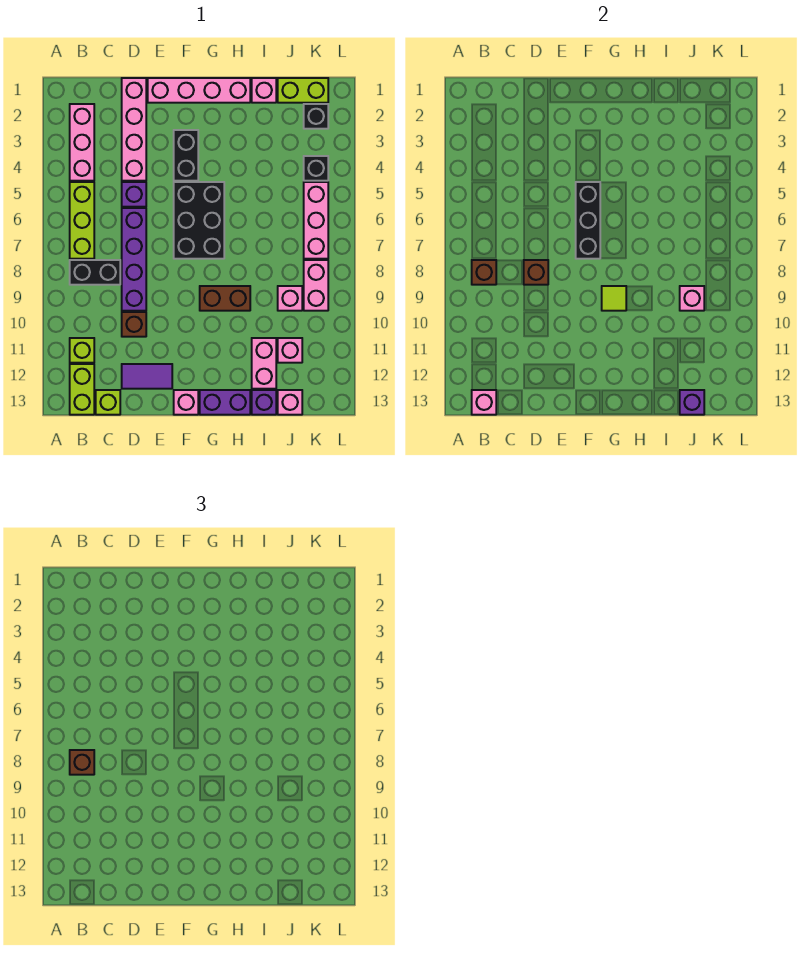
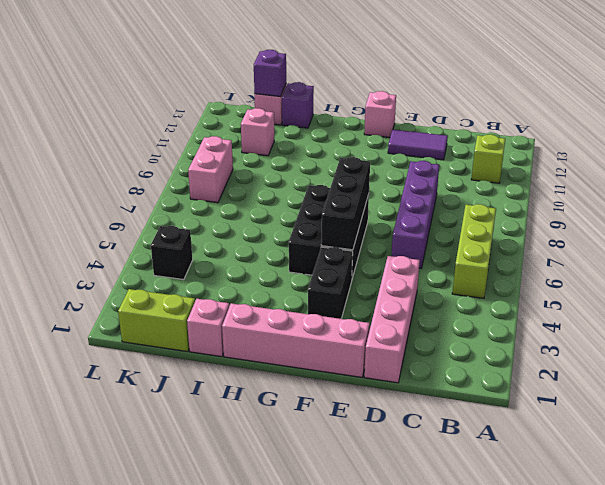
none -> pink 1x3 brick [70,104,94,181]
none -> black 1x2 brick [70,260,120,285]
none -> lime 1x2 brick [70,364,94,415]
none -> lime 1x1 brick [96,390,120,415]

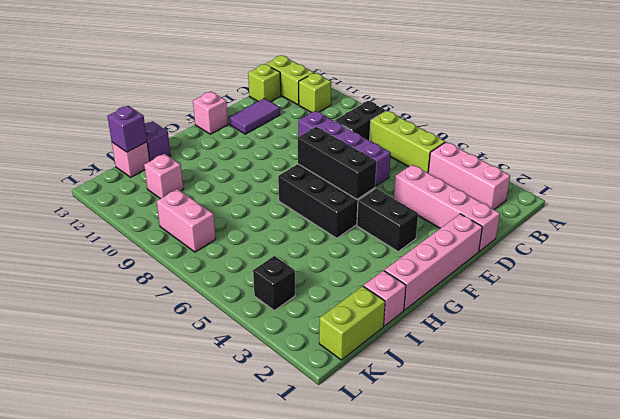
none -> purple 1x1 brick [122,182,146,207]
none -> brown 1x1 brick [122,312,146,337]
none -> brown 1x2 brick [200,286,250,311]
none -> purple 1x2 brick [200,390,250,415]

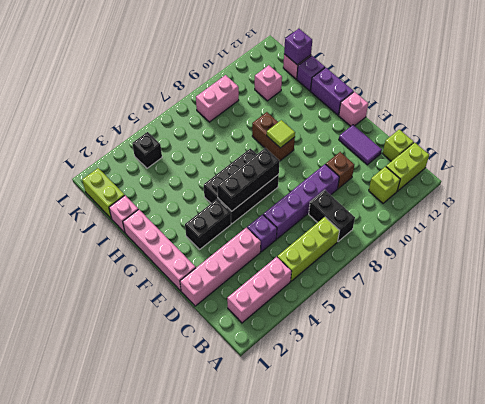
none -> pink 1x2 brick [252,338,276,389]
none -> pink 1x1 brick [278,286,302,311]
none -> black 1x1 brick [304,104,328,129]
none -> pink 1x3 brick [304,182,328,259]

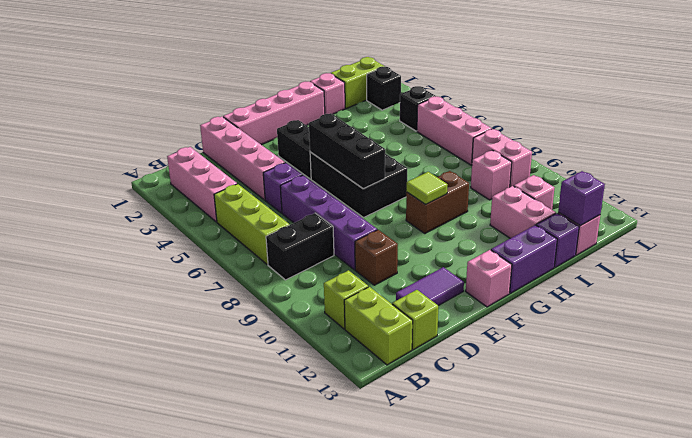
none -> brown 1x1 brick [472,260,496,285]
none -> pink 1x1 brick [472,390,496,415]
none -> brown 1x1 brick [524,260,548,285]
none -> pink 1x1 brick [680,286,704,311]

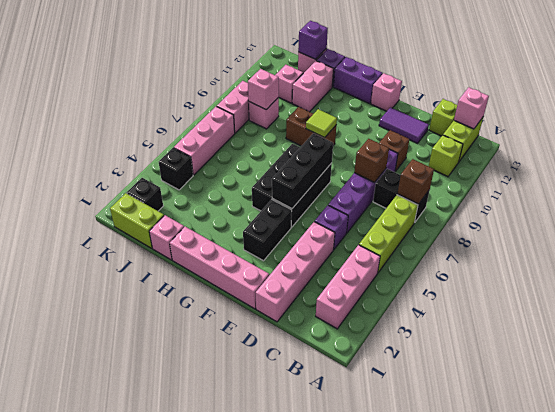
none -> brown 1x1 brick [70,750,94,775]

